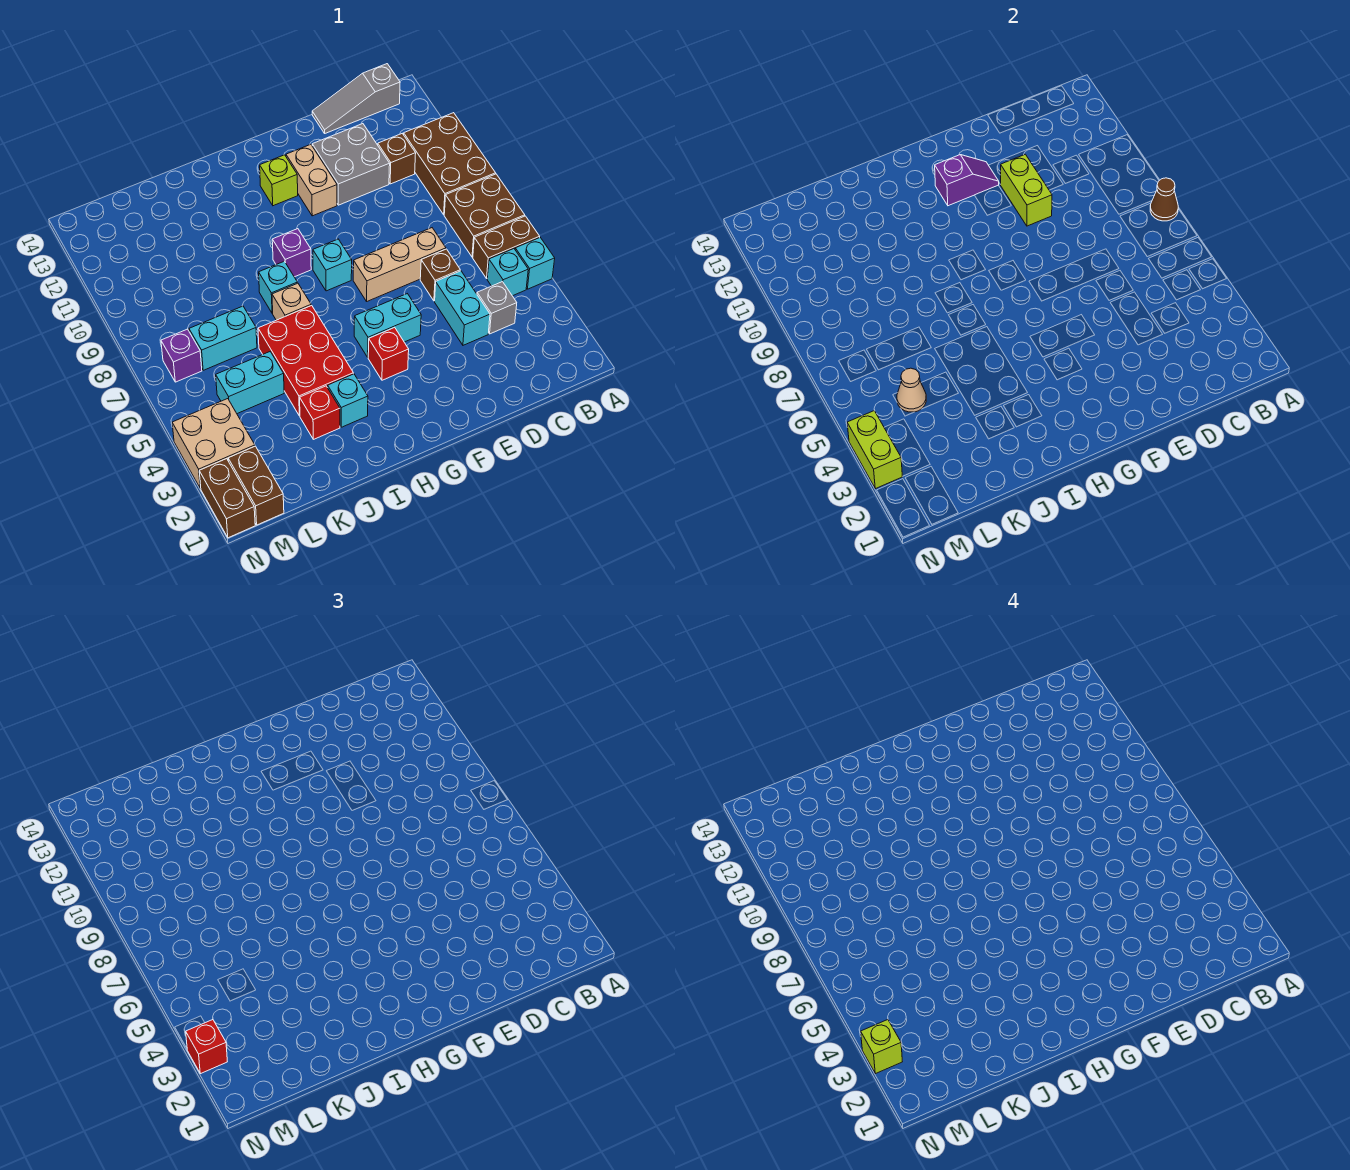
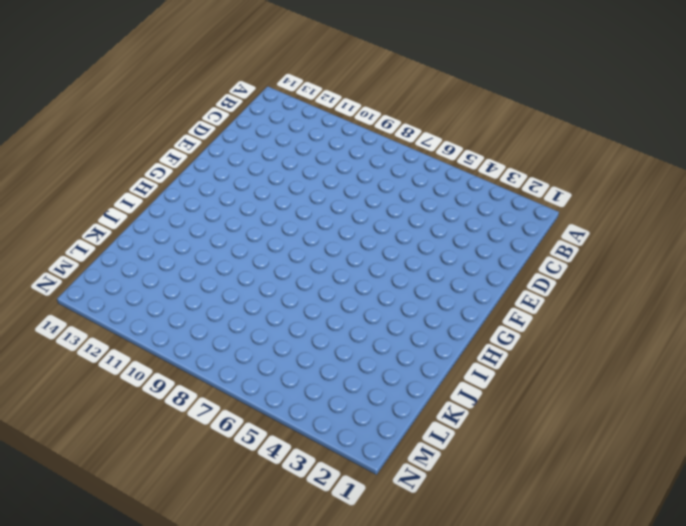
none -> cyan 1x1 brick [515,238,555,289]
none -> brown 1x2 brick [473,216,540,278]
none -> brown 2x2 brick [444,174,525,257]
none -> brown 2x3 brick [404,113,496,215]

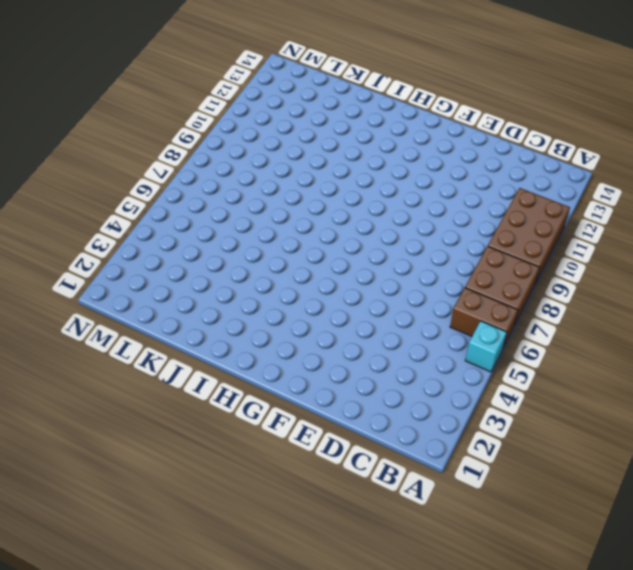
none -> cyan 1x1 brick [487,249,528,296]
none -> grey 1x3 slope [312,64,400,133]
none -> grey 1x1 brick [477,282,517,334]
none -> brown 1x1 brick [378,134,416,184]

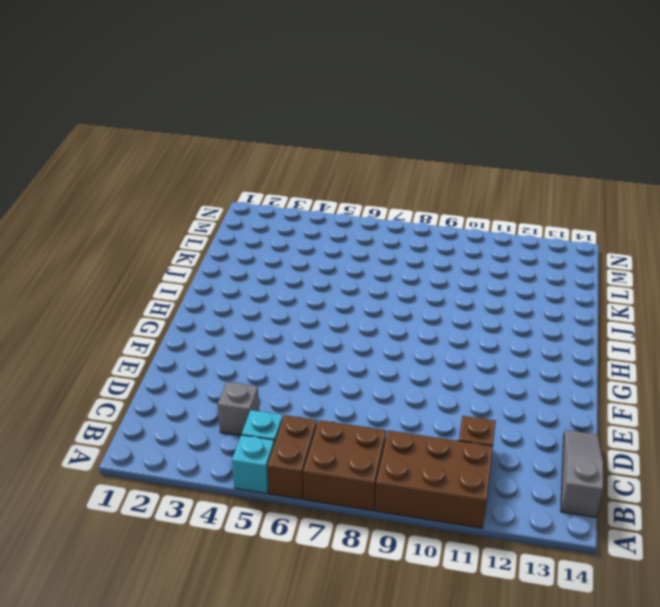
none -> cyan 1x2 brick [435,271,490,345]
none -> brown 1x1 brick [420,249,460,301]
none -> tan 1x3 brick [353,228,446,301]
none -> grey 2x2 brick [312,124,390,205]

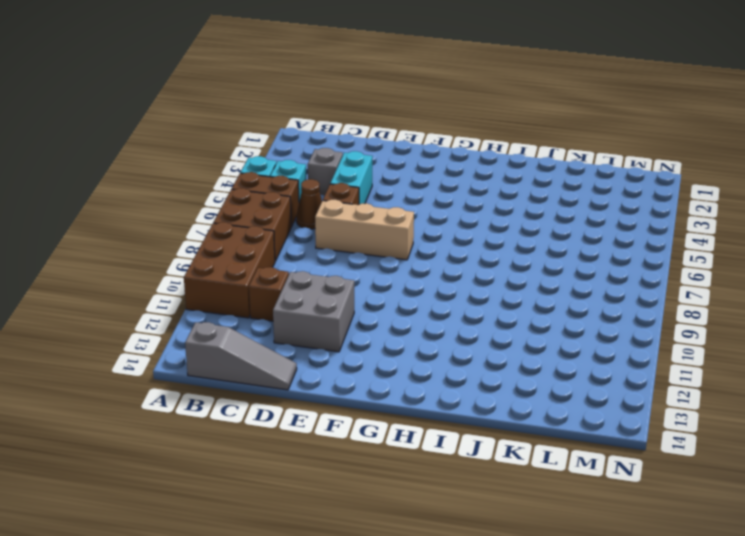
brown 1x1 cone [296,179,322,229] -> brown 1x1 cone moved to [1150,178,1178,221]
none -> cyan 1x2 brick [354,294,421,357]
none -> tan 1x2 brick [286,144,337,216]
none -> red 1x1 brick [368,327,409,380]
none -> cyan 1x1 brick [313,239,352,291]

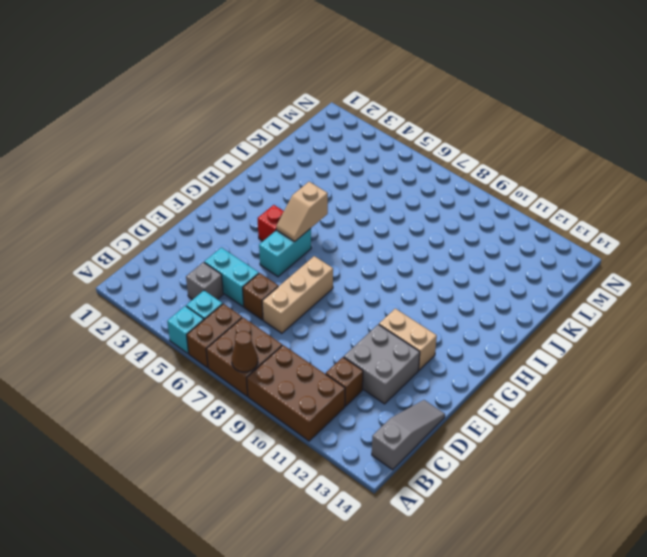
tan 1x2 slope [276,182,328,242] -> none
none -> cyan 1x1 brick [313,239,352,291]
none -> lime 1x1 brick [260,155,298,206]
none -> purple 1x1 brick [272,229,311,277]
none -> cyan 1x1 brick [328,374,368,427]

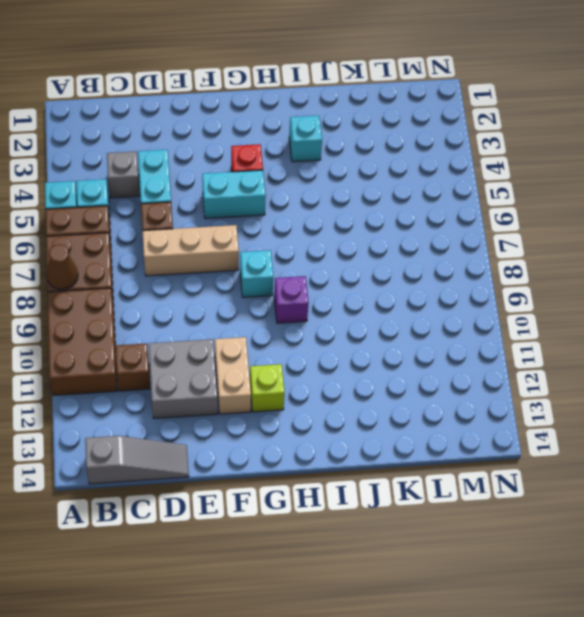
none -> red 2x3 brick [258,305,353,416]
none -> tan 1x1 brick [272,283,311,320]
none -> cyan 1x1 brick [259,261,297,313]
none -> red 1x1 brick [300,386,340,439]

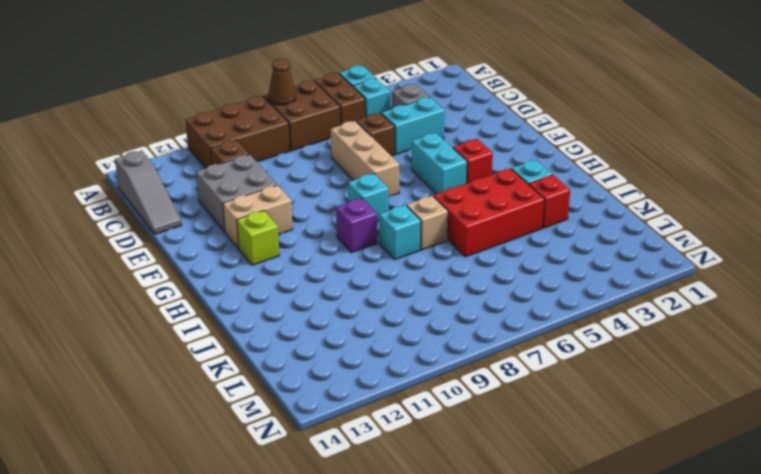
none -> cyan 1x2 brick [216,352,284,414]
none -> cyan 1x2 brick [189,306,257,370]
none -> brown 1x2 brick [228,446,284,525]
none -> tan 2x2 brick [172,399,255,489]

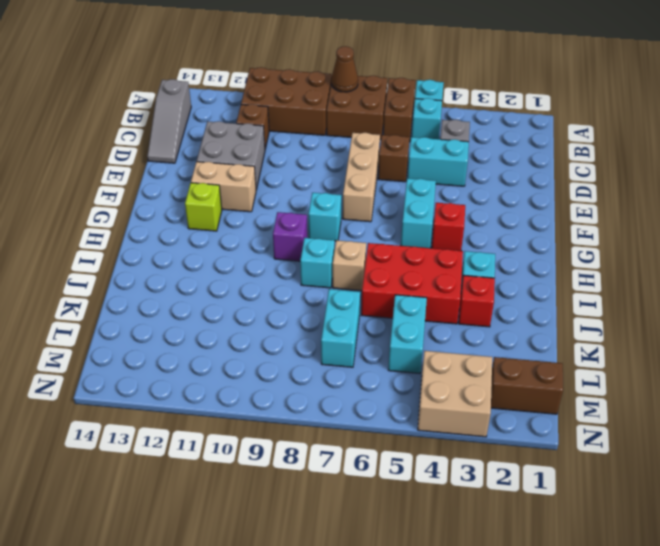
none -> purple 1x1 brick [161,329,202,382]
none -> brown 1x2 brick [199,459,255,538]
none -> lime 1x2 brick [1001,154,1052,226]
none -> purple 1x2 slope [935,155,999,206]

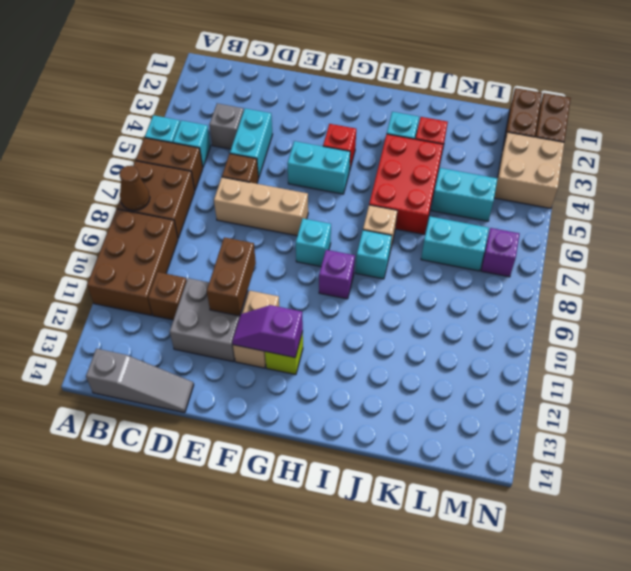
brown 1x2 brick [207,237,256,316] -> lime 1x2 brick [1001,154,1052,226]
none -> tan 1x1 cone [897,368,926,412]
none -> lime 1x2 brick [847,411,903,489]
none -> red 1x1 brick [186,1020,227,1074]
none -> lime 1x1 brick [861,1020,902,1074]

